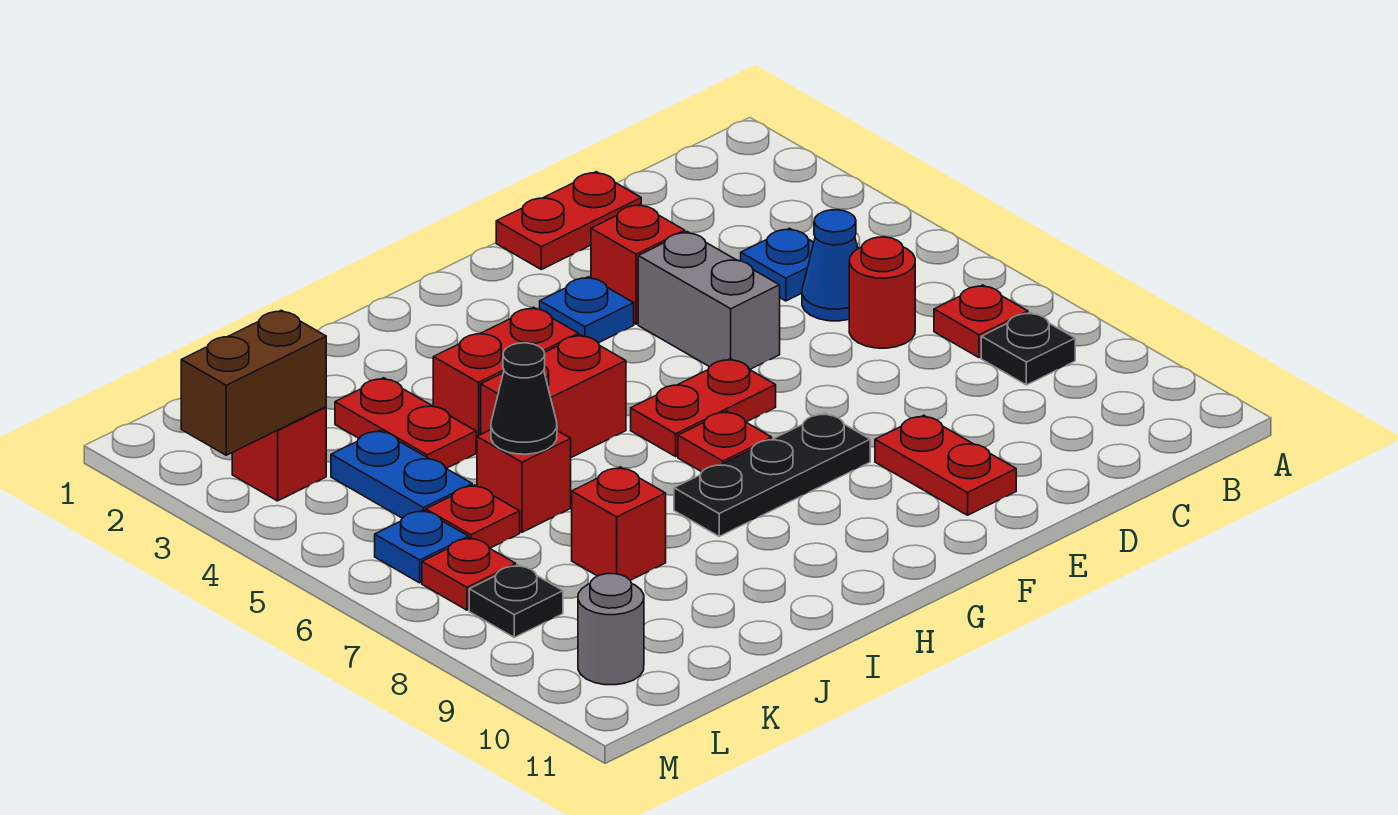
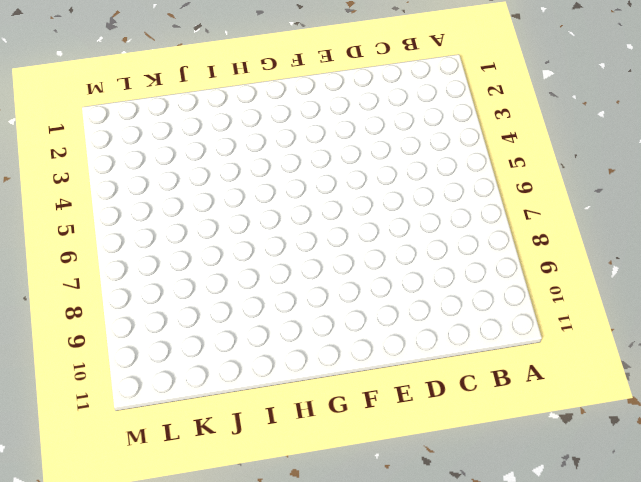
none -> red 1x1 plate [934,285,1028,358]
none -> black 1x1 plate [981,312,1075,385]
none -> blue 1x1 plate [741,228,814,301]

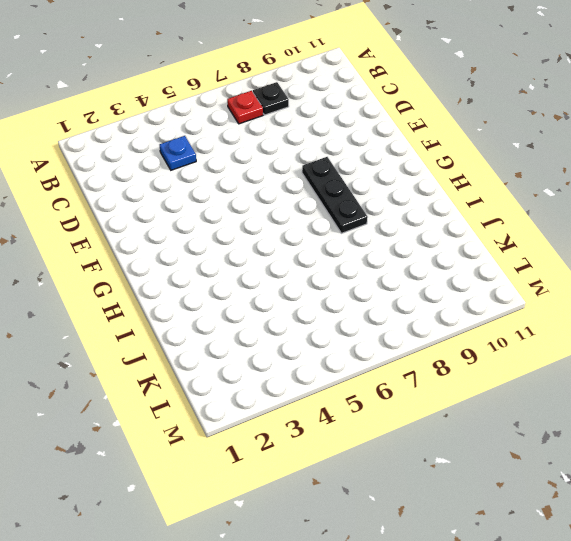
none -> blue 1x1 cone [802,210,858,321]
none -> red 1x1 round brick [849,237,915,348]
none -> red 1x2 plate [496,172,641,269]

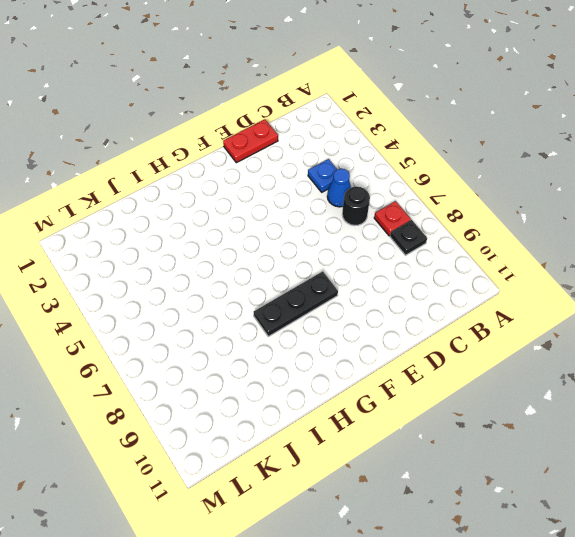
black 1x1 round brick [342,187,370,225] -> red 1x1 round brick [849,237,915,348]
none -> red 1x1 brick [591,204,685,324]
none -> grey 1x2 brick [638,232,780,370]
none -> red 1x2 plate [875,415,1016,515]

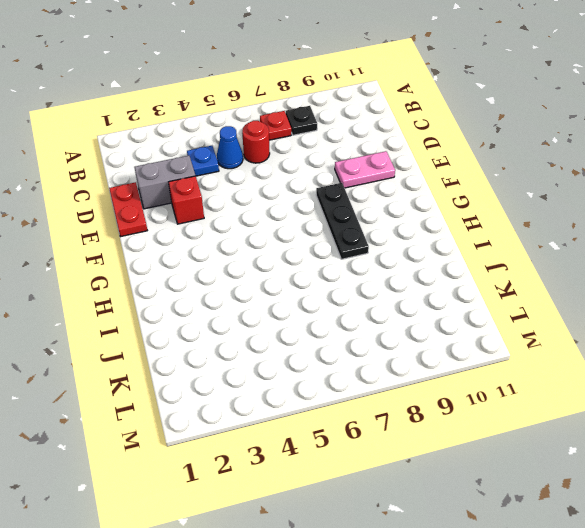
grey 1x2 brick [134,156,195,209] -> grey 1x2 brick moved to [638,232,780,370]
pink 1x2 plate [335,151,395,188] -> red 1x2 plate [875,415,1016,515]
none -> blue 1x1 plate [540,277,634,343]
none -> red 1x2 plate [631,359,776,456]
none -> red 1x1 plate [678,411,772,472]

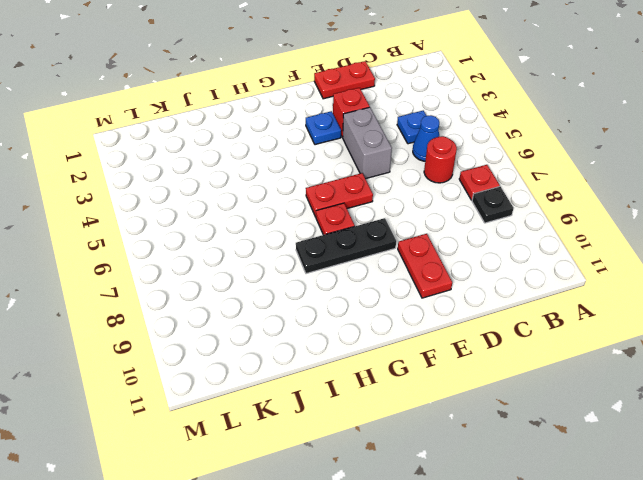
none -> red 1x2 brick [433,307,579,451]
none -> red 1x2 brick [481,335,626,457]
none -> red 1x2 plate [335,378,476,469]

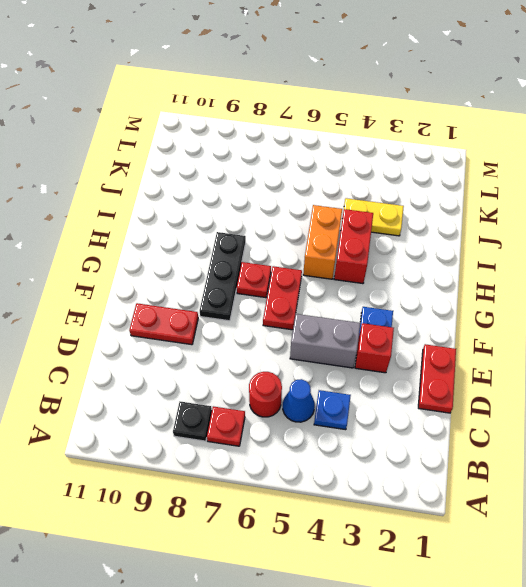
orange 1x2 brick [303,205,342,279] -> red 1x2 brick [481,335,626,457]
yellow 1x2 plate [344,198,404,236] -> red 1x2 plate [335,378,476,469]
none -> red 1x1 brick [477,430,571,532]
none -> red 1x1 brick [572,467,666,580]
none -> blue 1x2 plate [331,430,472,518]

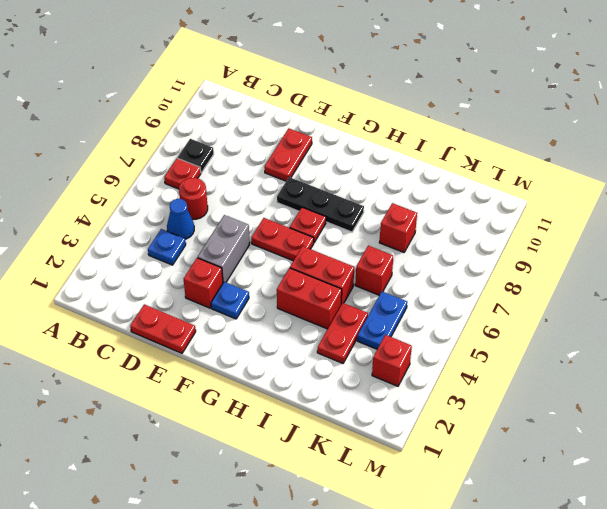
none -> red 1x1 plate [426,485,520,548]
none -> blue 1x1 plate [375,510,468,583]
none -> red 1x1 plate [422,538,516,610]

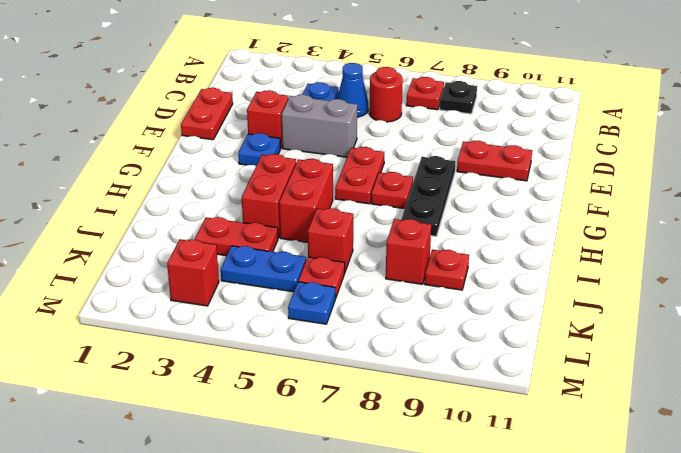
red 1x1 plate [425,250,469,290] -> red 1x1 plate moved to [422,538,516,610]
none -> black 1x1 plate [469,565,563,637]
none -> grey 1x1 round brick [578,574,644,685]
none -> black 1x1 cone [491,343,557,454]

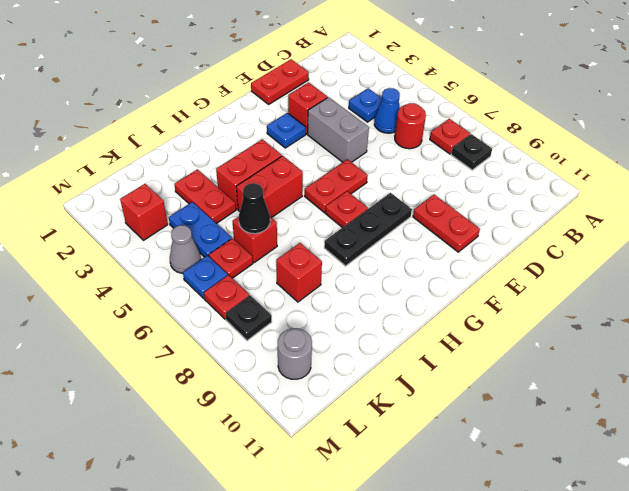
grey 1x1 cone [170,225,201,273] -> none
none -> brown 1x2 brick [181,310,326,455]

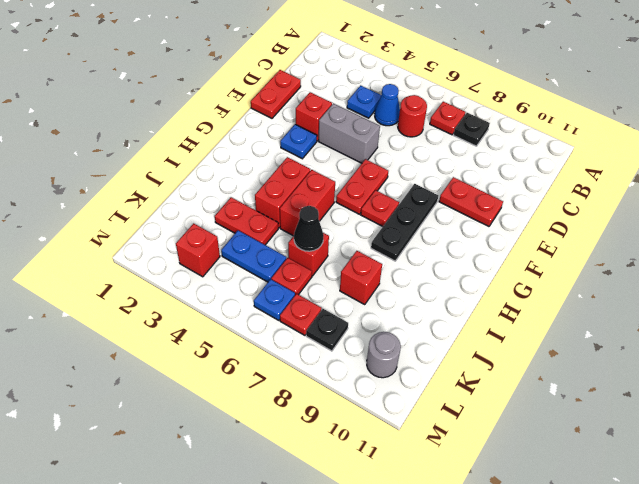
none -> brown 1x2 brick [181,310,326,455]

